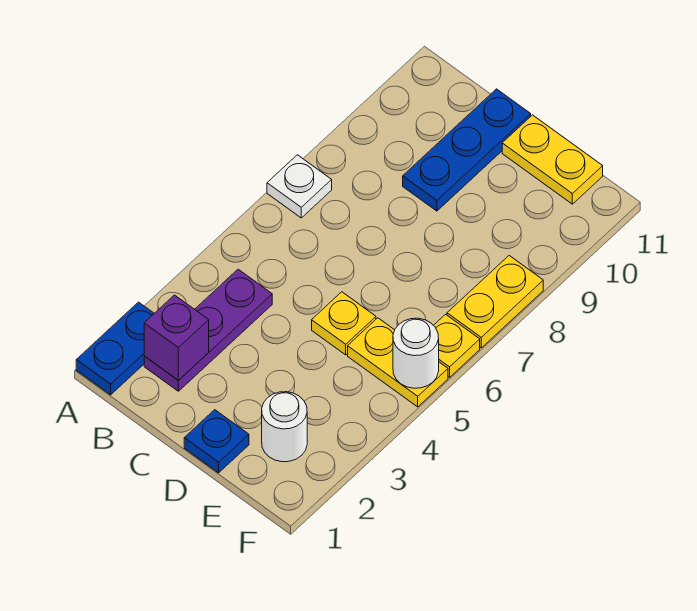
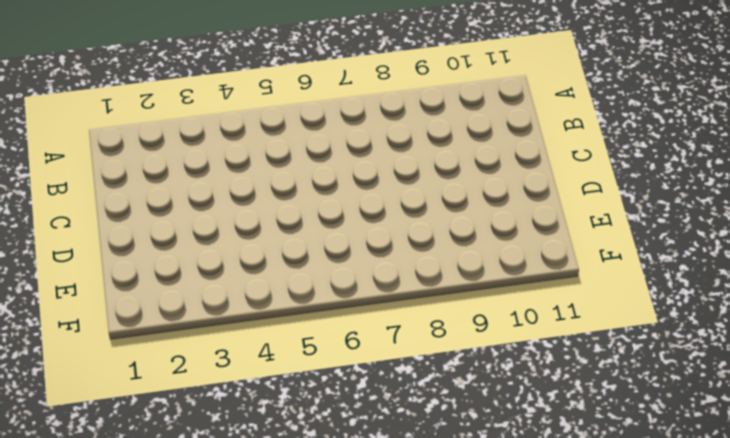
none -> blue 1x2 plate [76,302,154,395]
none -> white 1x1 plate [267,155,332,218]
none -> purple 1x3 plate [144,269,272,391]

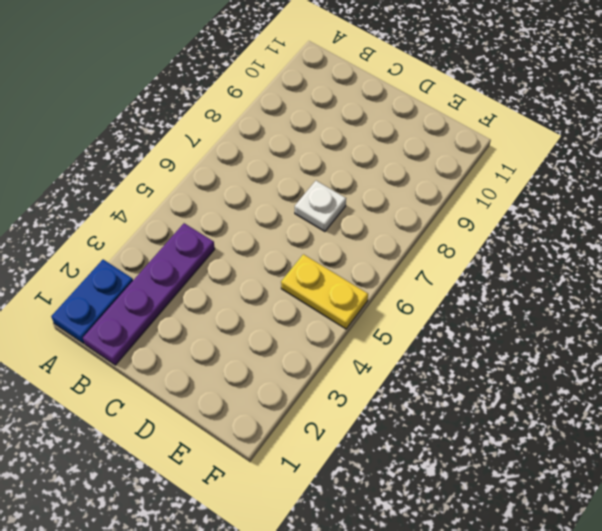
purple 1x4 plate [83,223,215,365] -> purple 1x3 plate [144,269,272,391]
white 1x1 plate [295,181,346,232] -> white 1x1 plate moved to [267,155,332,218]
none -> blue 1x3 plate [403,89,531,211]
none -> blue 1x1 plate [184,410,249,473]
none -> yellow 1x1 plate [312,292,376,355]

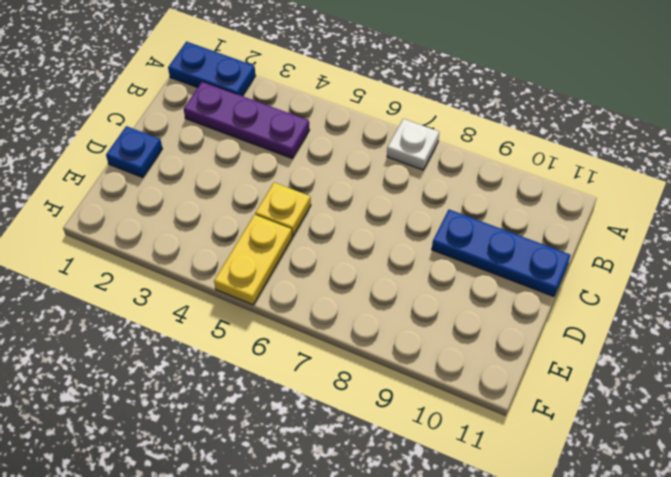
none -> yellow 1x2 plate [502,115,603,204]
none -> white 1x1 round brick [262,392,307,462]
none -> yellow 1x1 plate [434,314,480,377]

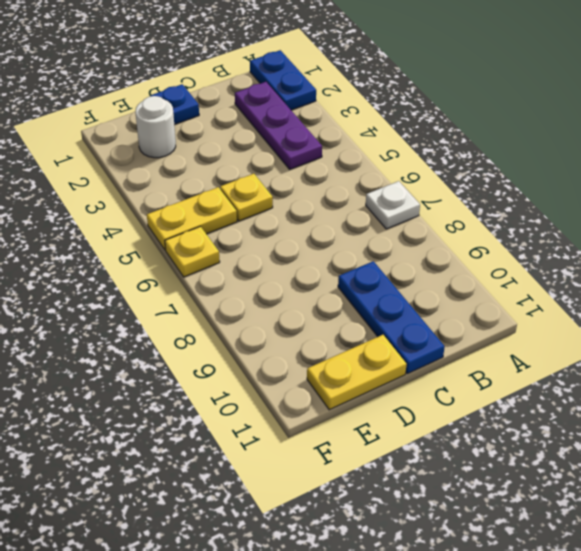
none -> yellow 1x2 plate [447,256,543,348]
none -> purple 1x1 brick [144,295,209,380]
none -> white 1x1 round brick [393,318,439,388]

